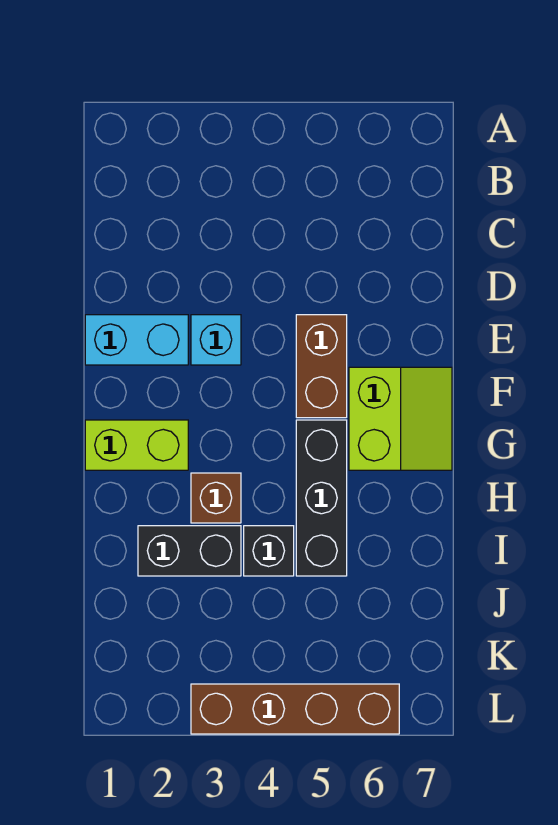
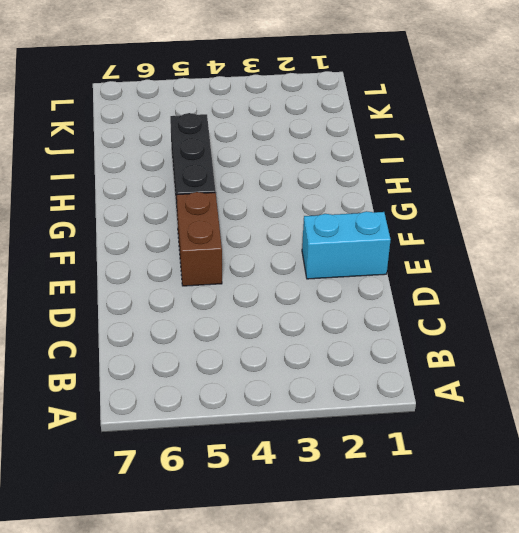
none -> cyan 1x1 brick [191,315,241,365]
none -> lime 2x2 slope [349,367,452,470]

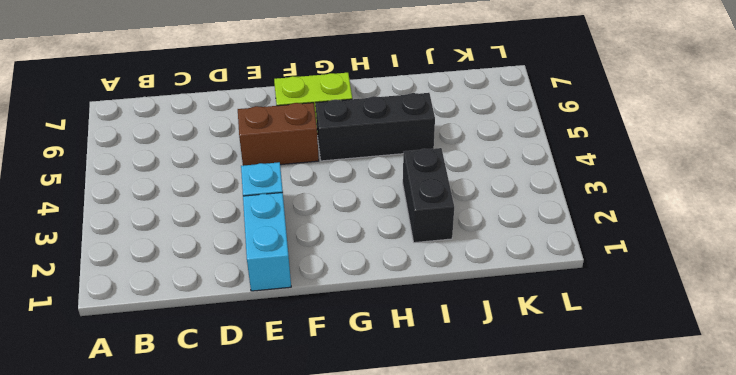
none -> lime 1x2 brick [85,420,188,470]
none -> brown 1x1 brick [191,473,241,523]

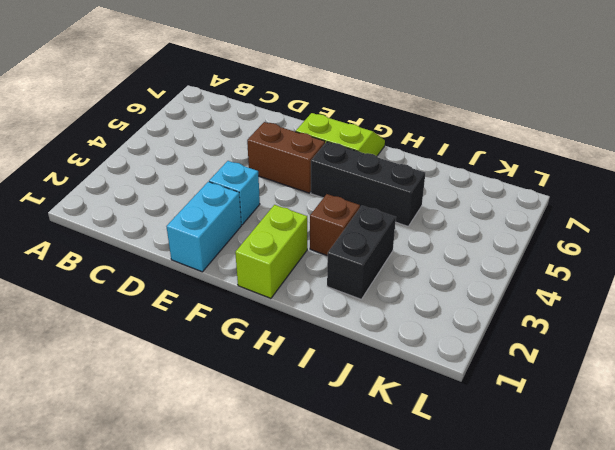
none -> black 1x1 brick [244,526,294,576]
none -> brown 1x4 brick [191,684,399,734]

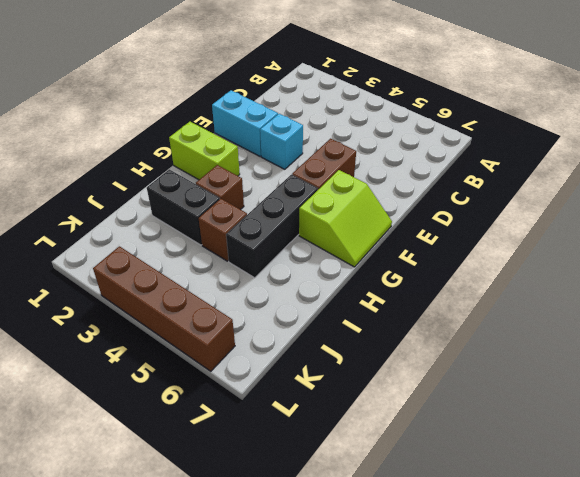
brown 1x1 brick [199,199,247,261] -> black 1x1 brick [244,526,294,576]

